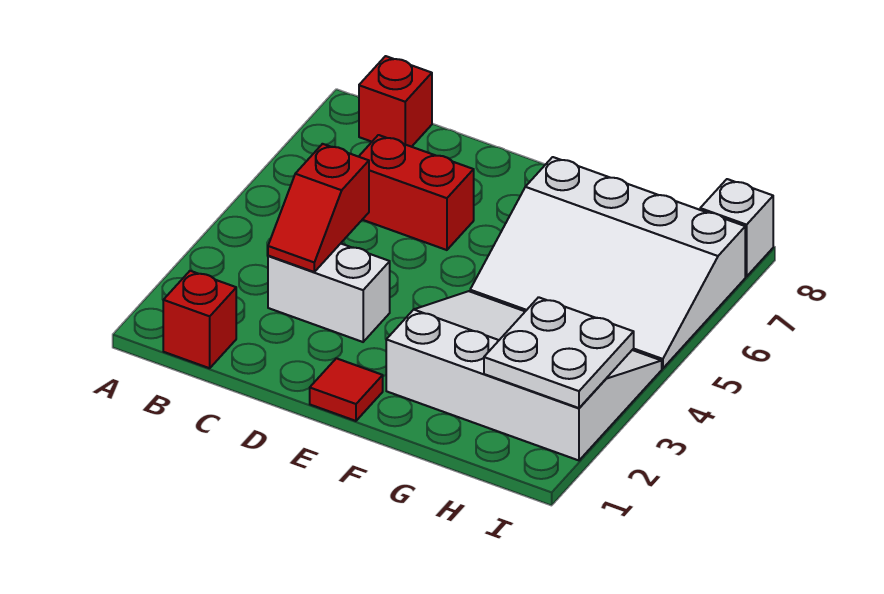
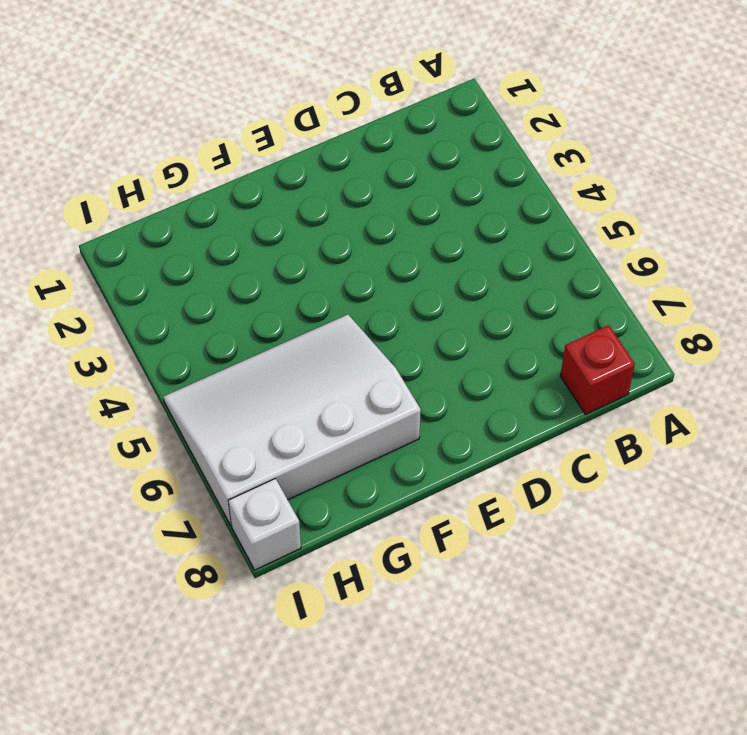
none -> red 1x1 brick [163,271,236,368]
none -> white 1x2 brick [268,244,390,342]

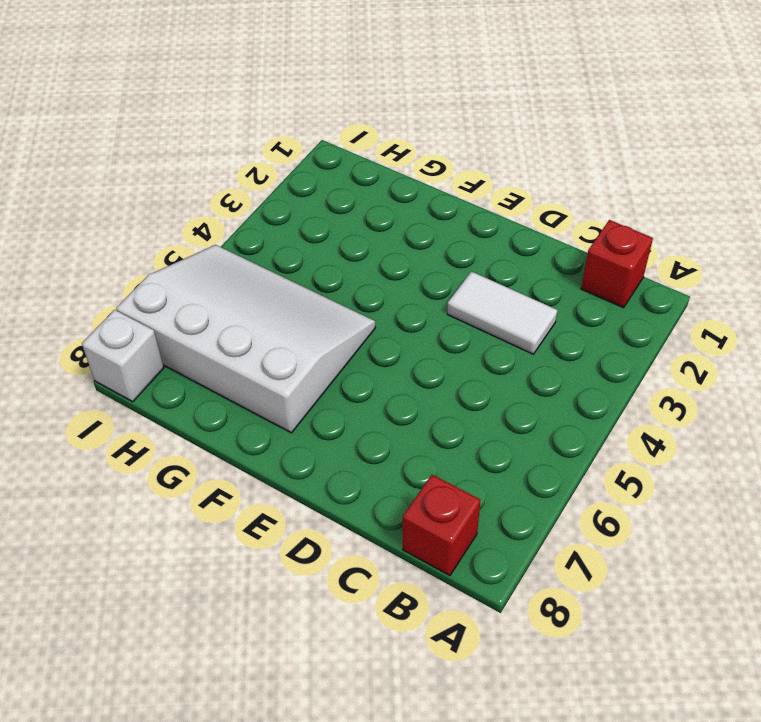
white 1x2 tile [447,272,557,354] -> white 1x2 brick [268,244,390,342]
none -> red 1x2 brick [359,135,474,250]
none -> red 1x1 tile [310,358,383,421]

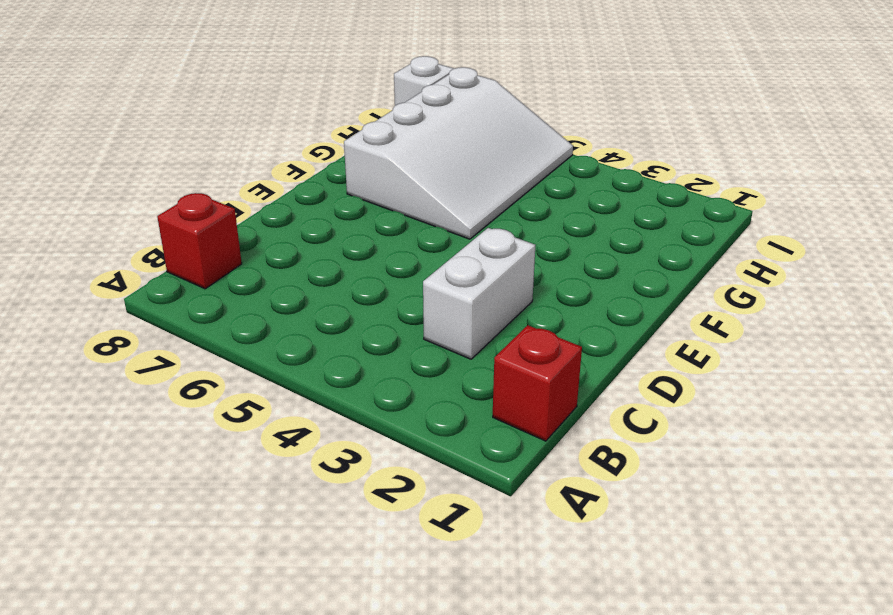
none -> red 1x2 brick [359,135,474,250]
none -> red 1x1 tile [310,358,383,421]

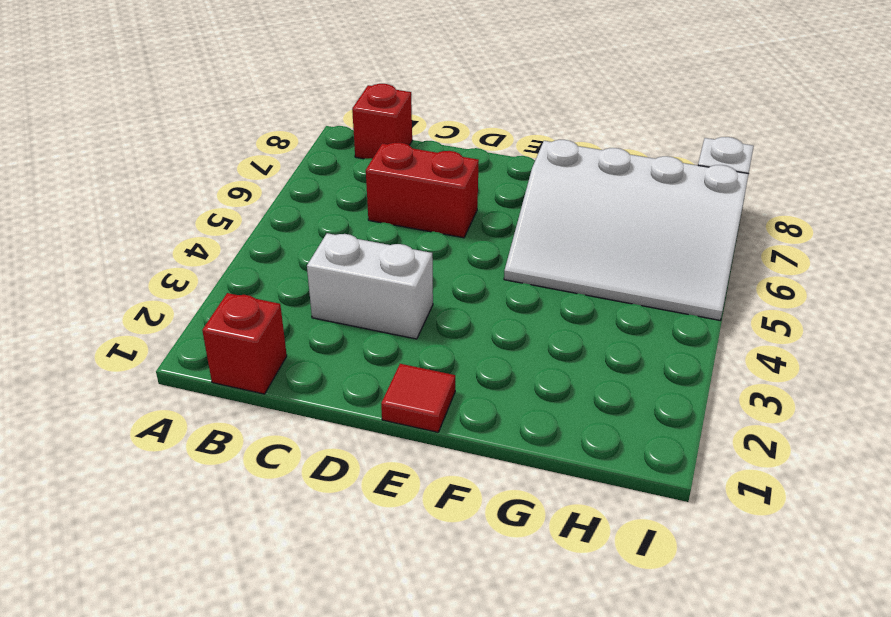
none -> white 3x4 slope [386,291,662,460]
none -> red 1x2 slope [268,144,369,272]

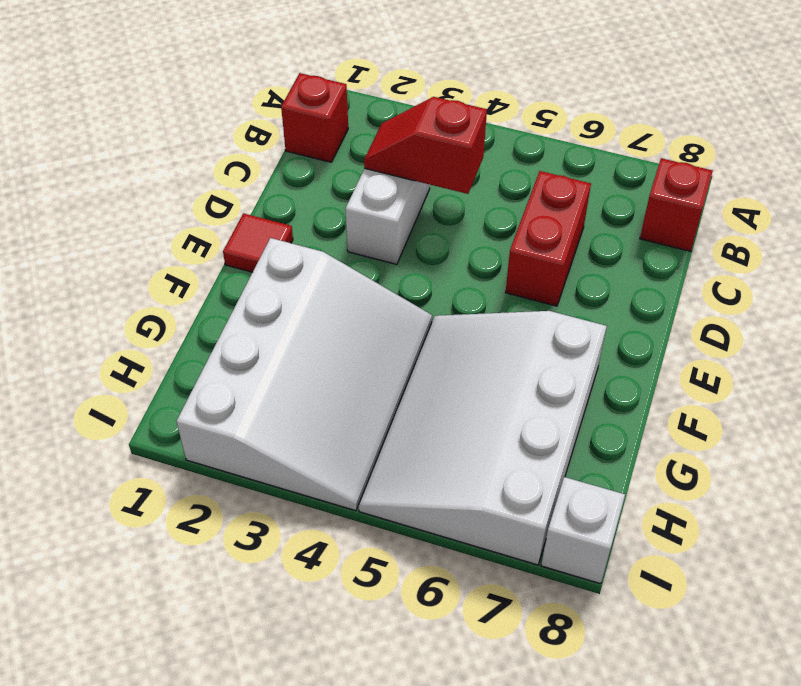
none -> white 2x2 plate [484,297,634,408]

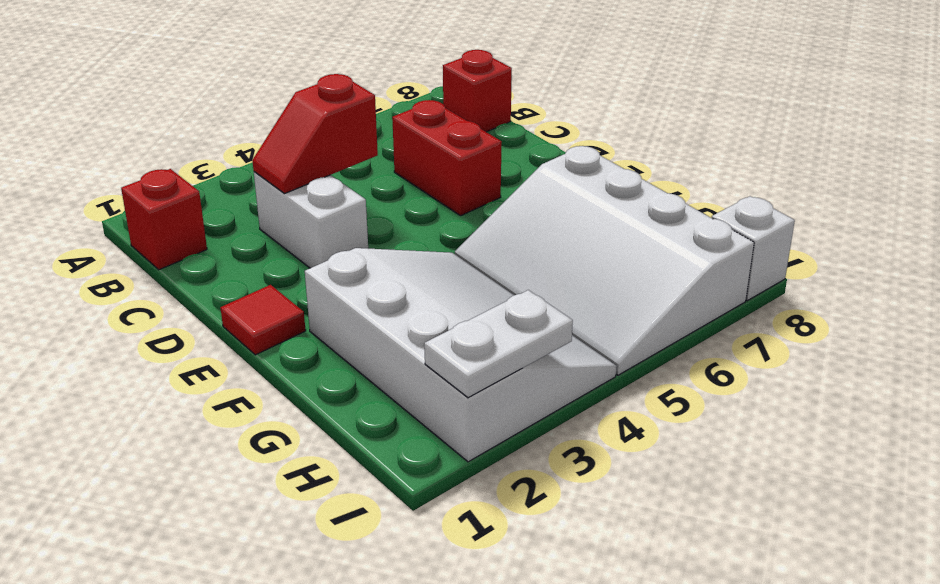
white 1x2 plate [424,290,573,398] -> white 2x2 plate [484,297,634,408]

